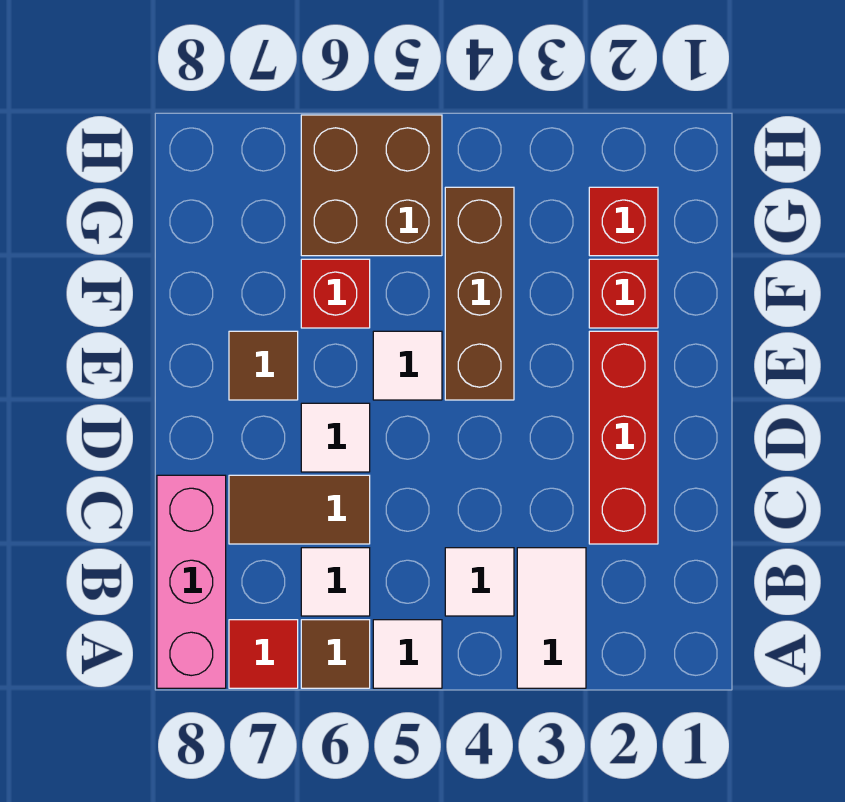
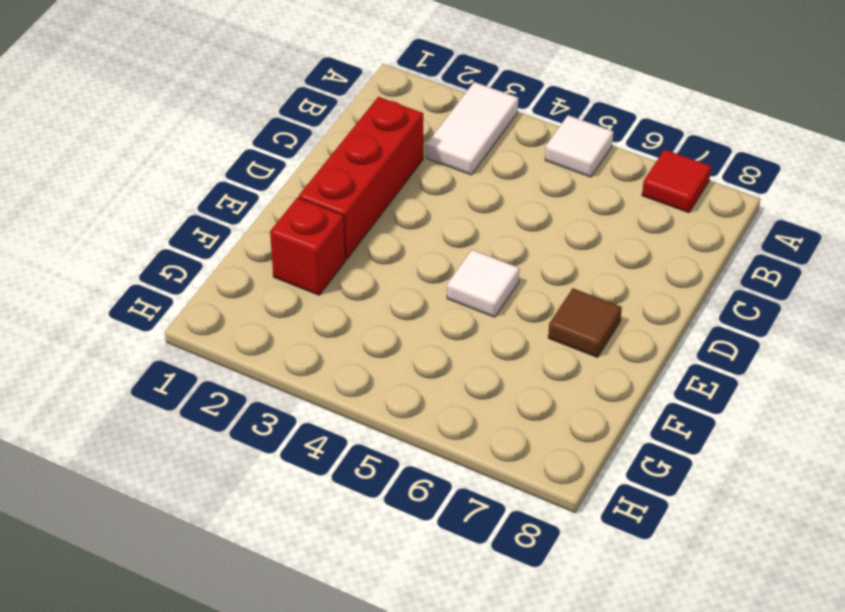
none -> brown 1x1 tile [301,620,370,688]
none -> pink 1x3 brick [157,475,226,688]
none -> white 1x1 tile [445,548,514,616]

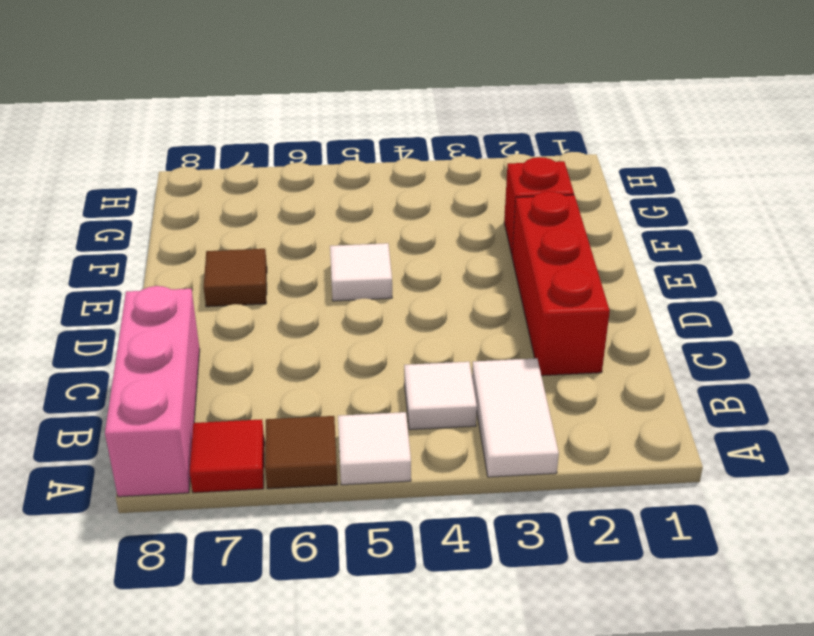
none -> white 1x1 tile [301,548,370,616]
none -> brown 1x2 tile [229,475,370,544]
none -> white 1x1 tile [301,403,370,472]

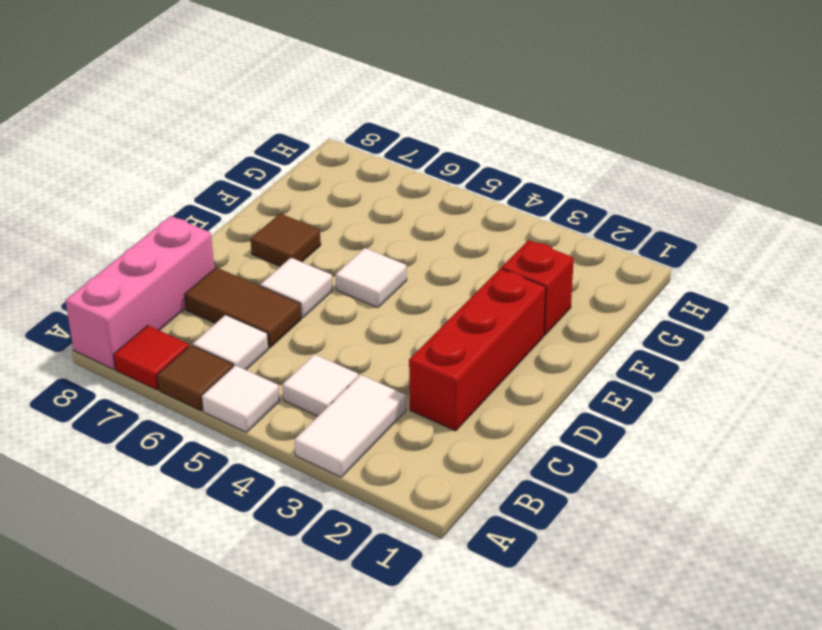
none -> brown 1x3 brick [445,187,514,400]
none -> red 1x1 brick [301,259,370,328]
none -> red 1x1 brick [589,187,658,256]

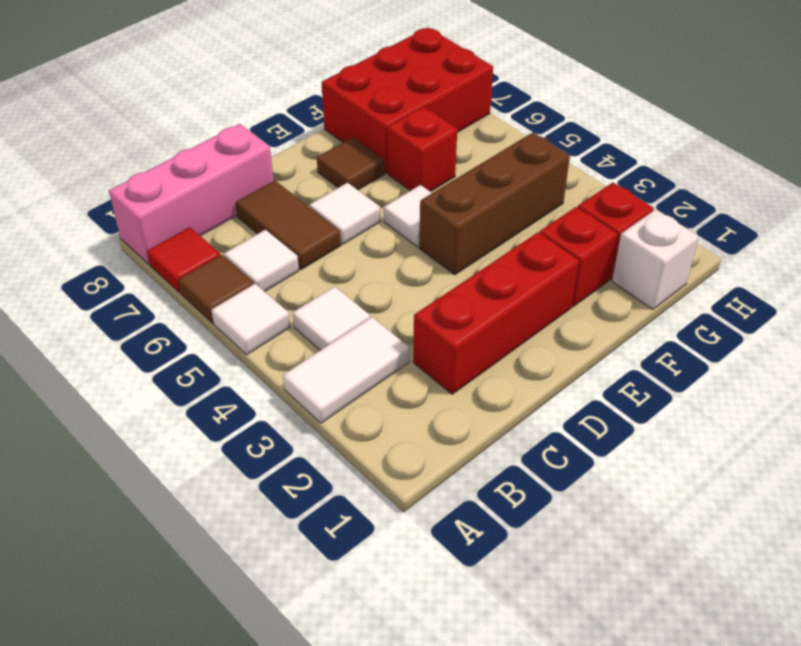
red 2x3 brick [322,27,493,173] -> none
white 1x1 brick [612,209,699,309] -> none
none -> brown 2x2 brick [301,115,442,256]

